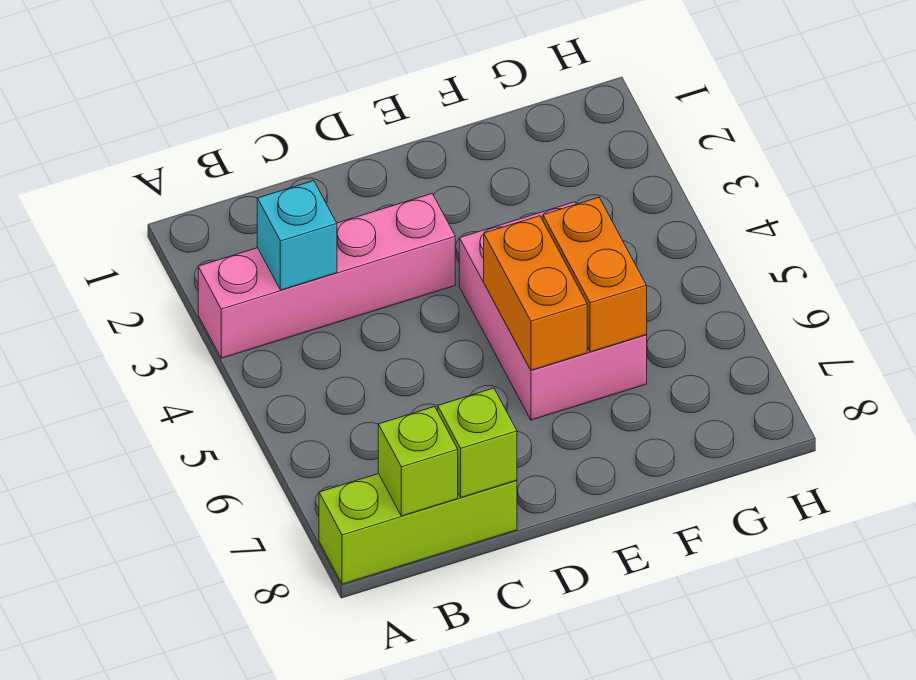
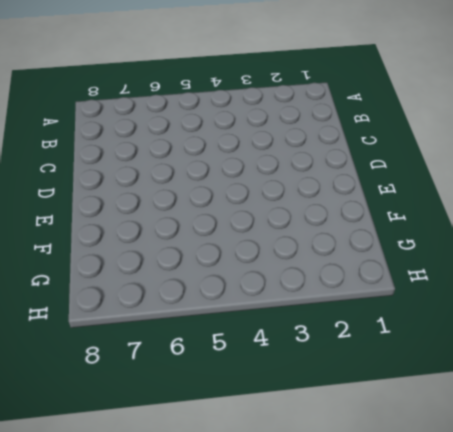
none -> pink 1x4 brick [198,194,455,358]
none -> lime 1x3 brick [319,474,517,584]

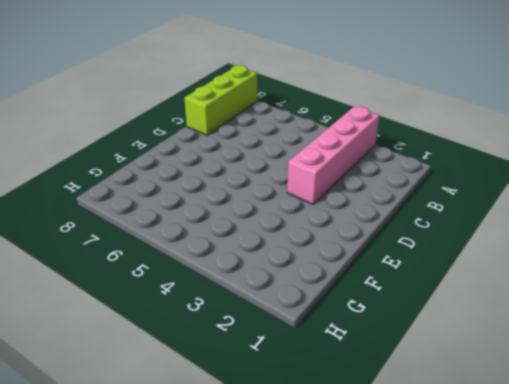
none -> pink 2x3 brick [459,202,647,420]
none -> cyan 1x1 brick [257,181,337,290]

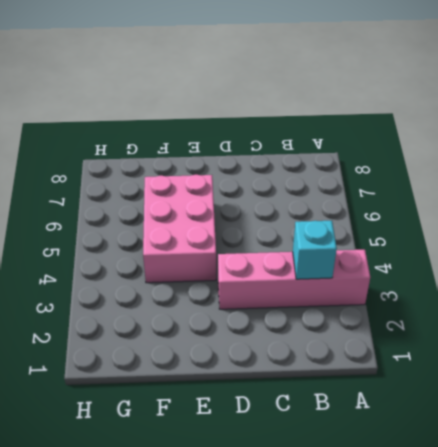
none -> lime 1x3 brick [319,474,517,584]
none -> lime 1x1 brick [378,406,458,516]

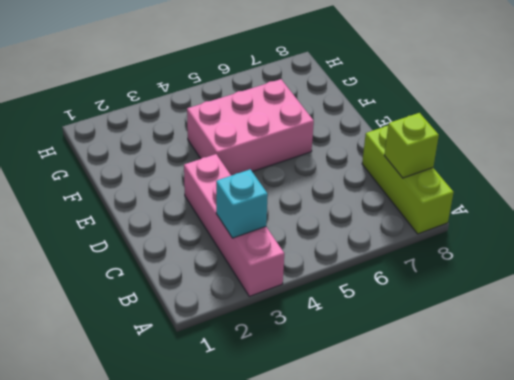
none -> lime 1x1 brick [438,388,517,497]
none -> orange 1x2 brick [484,216,587,370]

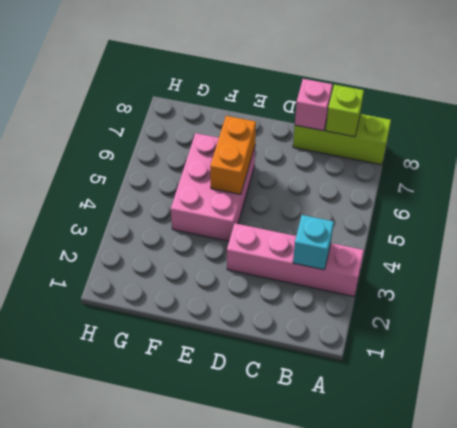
pink 1x1 brick [295,79,333,131] -> lime 1x1 brick [438,388,517,497]
none -> orange 1x2 brick [543,197,647,352]

